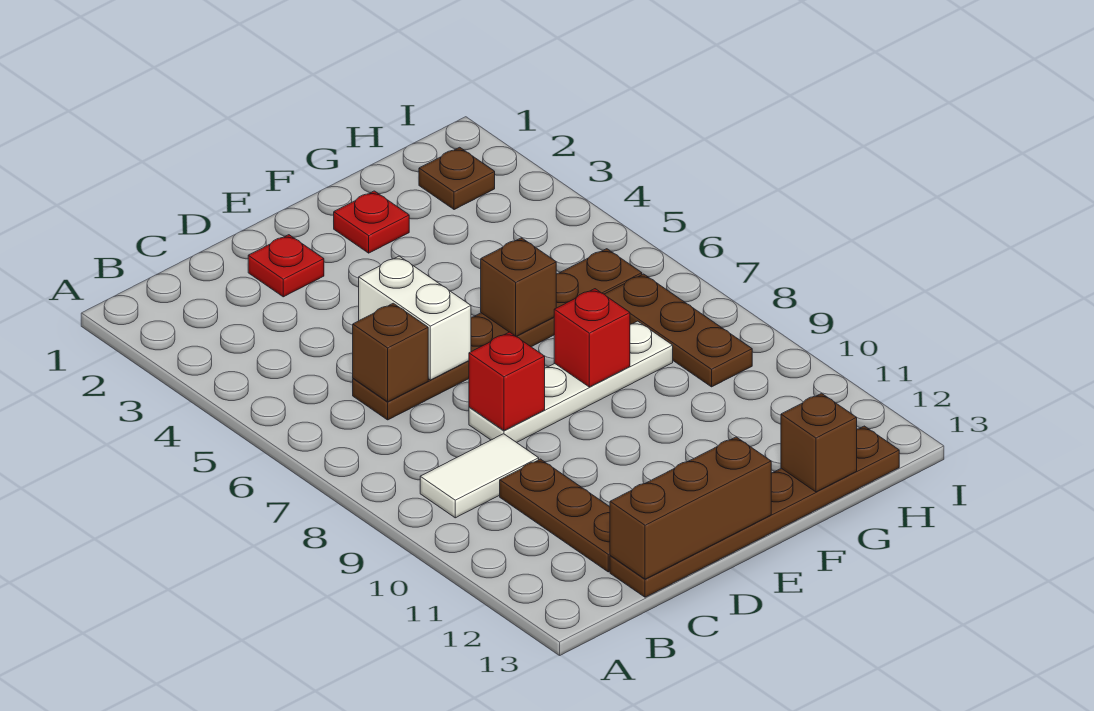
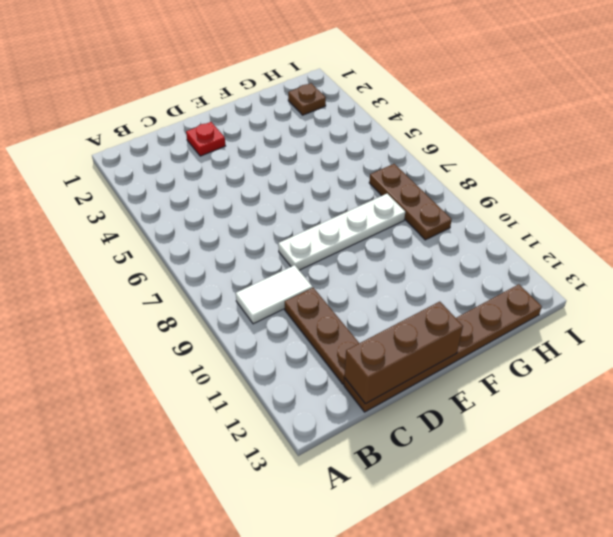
none -> brown 1x6 plate [353,249,642,420]
none -> red 1x1 plate [334,191,409,253]
none -> brown 1x1 brick [353,303,428,402]

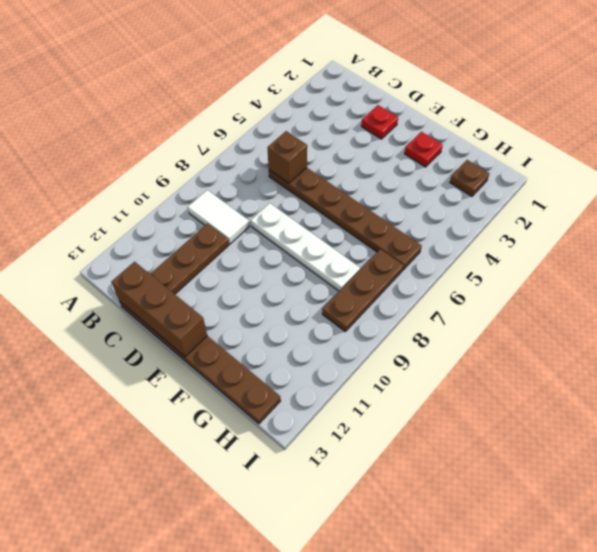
none -> white 1x2 brick [359,256,471,380]
none -> red 1x1 brick [469,332,545,431]
none -> brown 1x1 brick [481,238,556,336]

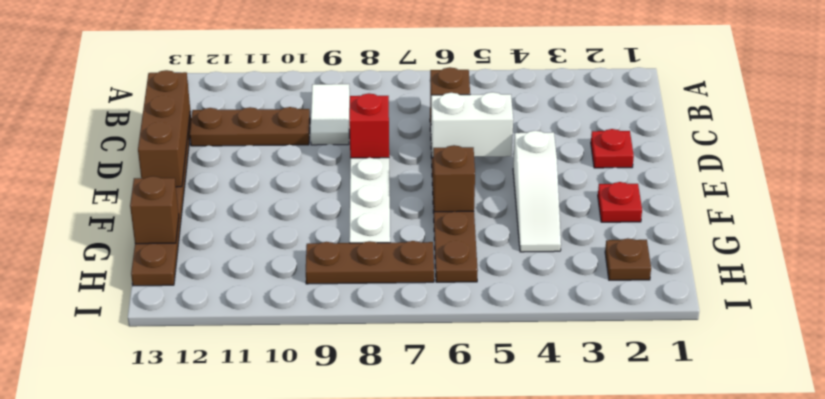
white 1x3 slope [513,131,561,252] -> none
none -> red 1x1 brick [554,289,630,387]

